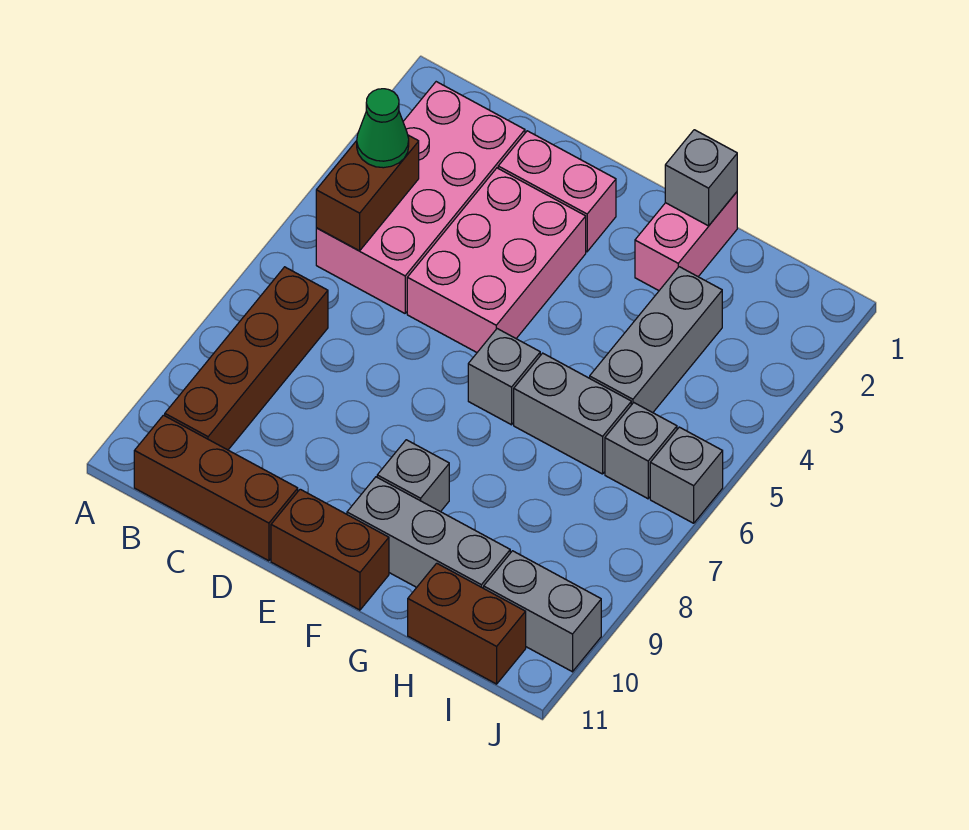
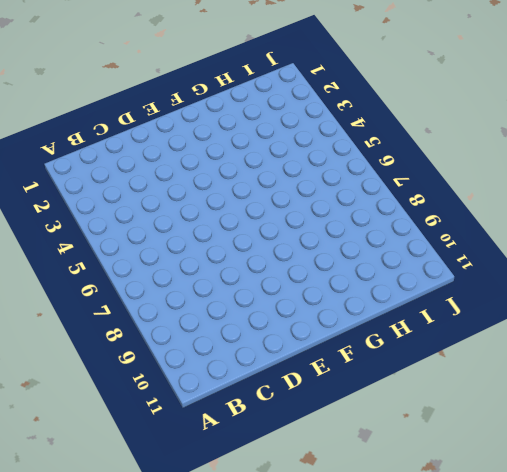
none -> pink 2x4 brick [316,82,525,313]
none -> brown 1x4 brick [165,267,328,450]
none -> brown 1x3 brick [134,415,298,561]

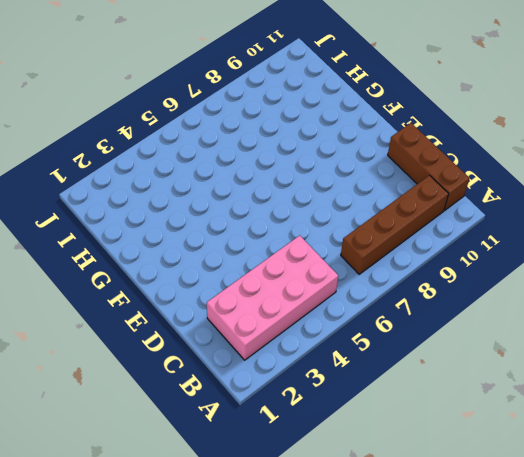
none -> pink 1x2 brick [498,131,616,252]
none -> pink 2x3 brick [407,168,586,352]
none -> brown 1x2 brick [271,489,389,610]

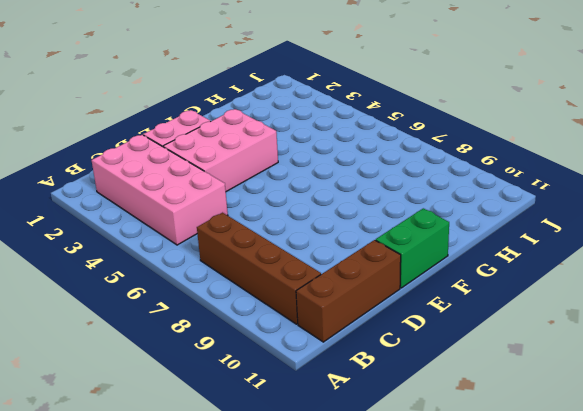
pink 2x3 brick [163,109,278,192] -> pink 2x3 brick turned to [407,168,586,352]
green 1x2 brick [376,208,449,288] -> brown 1x2 brick [271,489,389,610]
none -> grey 1x1 brick [468,329,540,425]
none -> grey 1x1 brick [377,440,449,512]
none -> grey 1x3 brick [347,477,510,588]

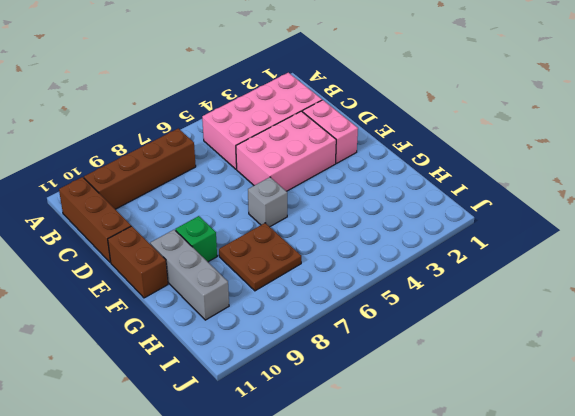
green 1x1 brick [175,216,217,262] -> grey 1x1 brick [377,440,449,512]
brown 2x2 plate [219,223,301,291] -> none
none -> pink 1x2 brick [635,192,737,291]
none -> grey 1x2 brick [514,353,631,474]
none -> grey 1x3 brick [590,267,722,413]

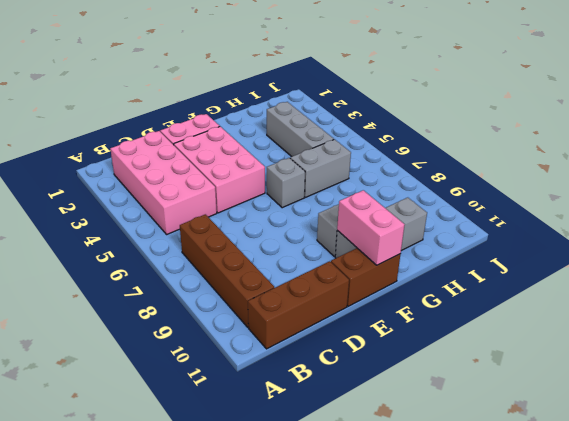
pink 1x2 brick [337,190,405,265] -> pink 1x2 brick moved to [635,192,737,291]
none -> brown 1x2 brick [408,563,526,684]
none -> grey 1x1 brick [605,403,677,499]
none -> grey 1x2 brick [484,551,601,672]

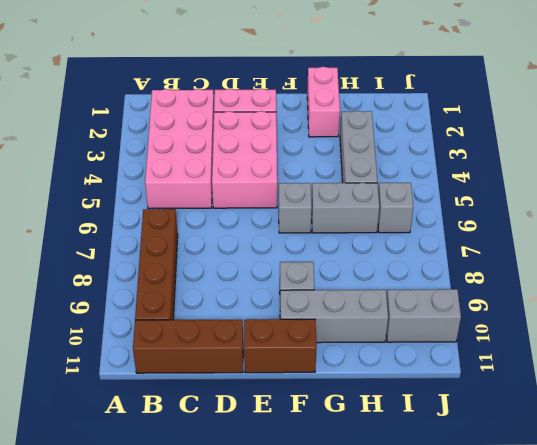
none -> brown 1x2 brick [408,563,526,684]
none -> grey 1x1 brick [650,427,723,523]
none -> brown 1x2 brick [316,135,419,251]

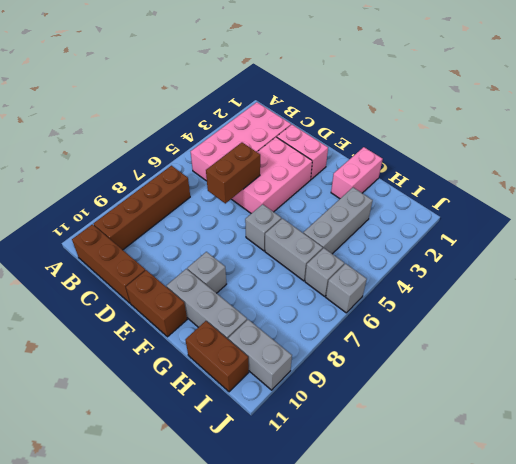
brown 1x2 brick [206,143,260,203] -> brown 1x2 brick moved to [316,135,419,251]
none -> grey 1x1 brick [665,130,737,226]
none -> green 1x1 cone [357,89,409,168]

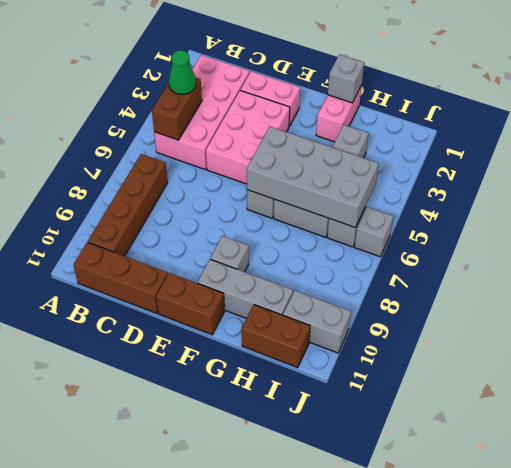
grey 2x4 brick [247,127,379,228] -> none

